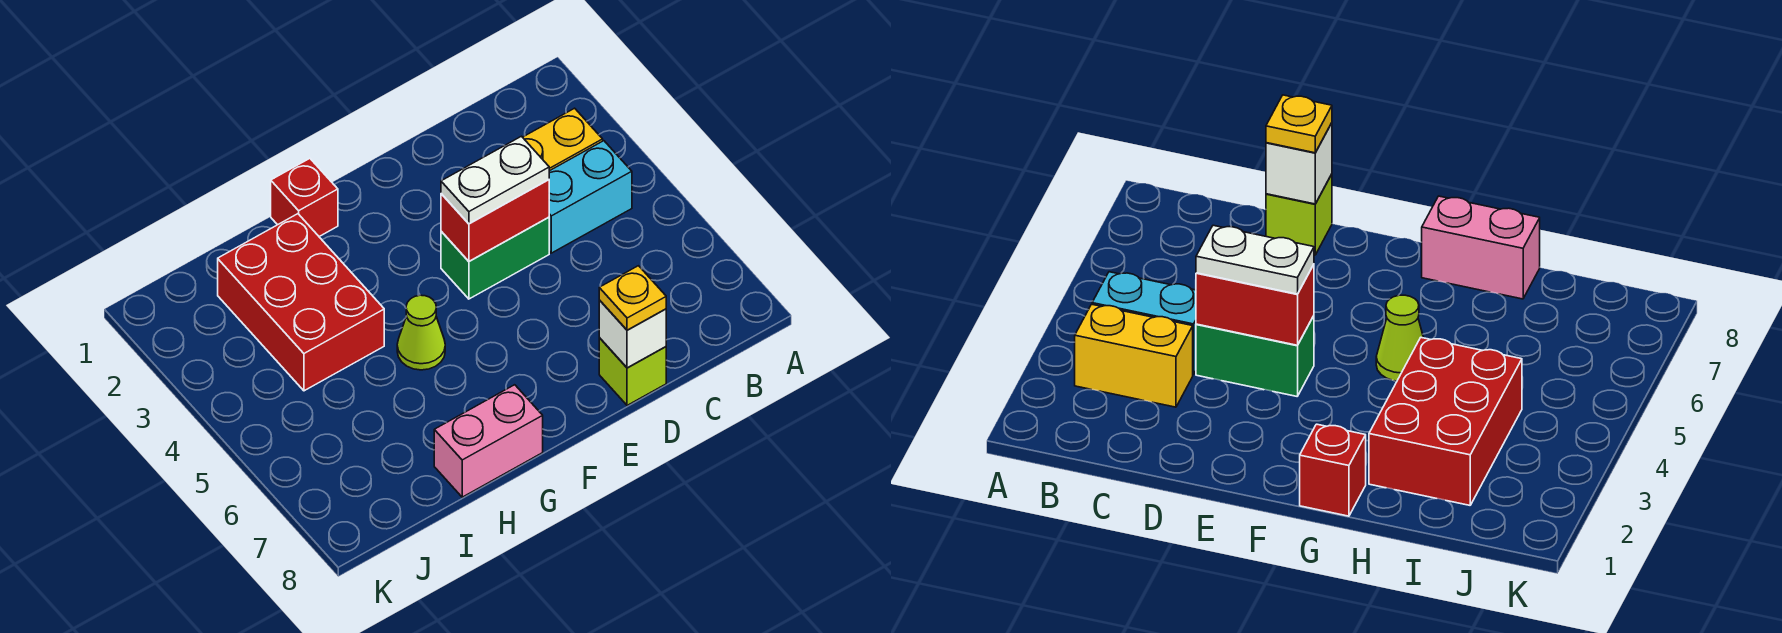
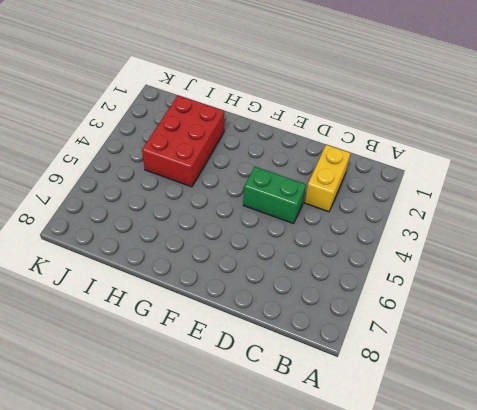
yellow 1x2 brick [305,145,351,212] -> yellow 1x2 brick turned to [523,108,603,171]
none -> cyan 1x2 brick [549,141,632,253]
none -> lime 1x1 brick [599,337,666,405]
none -> red 1x1 brick [271,159,338,237]

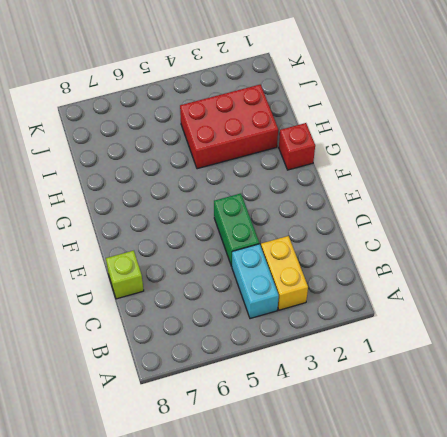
none -> lime 1x1 cone [397,295,445,370]
none -> pink 1x2 brick [434,385,543,497]
none -> red 1x2 brick [441,180,549,261]

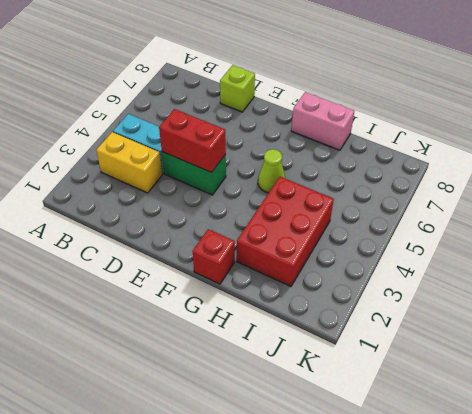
none -> white 1x1 brick [599,300,666,368]
none -> white 1x2 plate [441,136,549,224]
none -> yellow 1x1 plate [599,266,666,330]

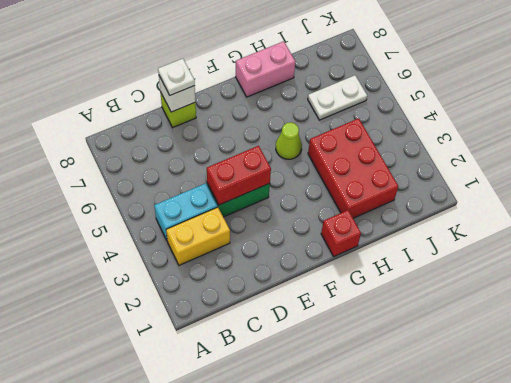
white 1x1 plate [158,59,195,95] -> yellow 1x1 plate [599,266,666,330]
white 1x2 plate [308,75,367,120] -> white 1x2 plate moved to [441,136,549,224]

